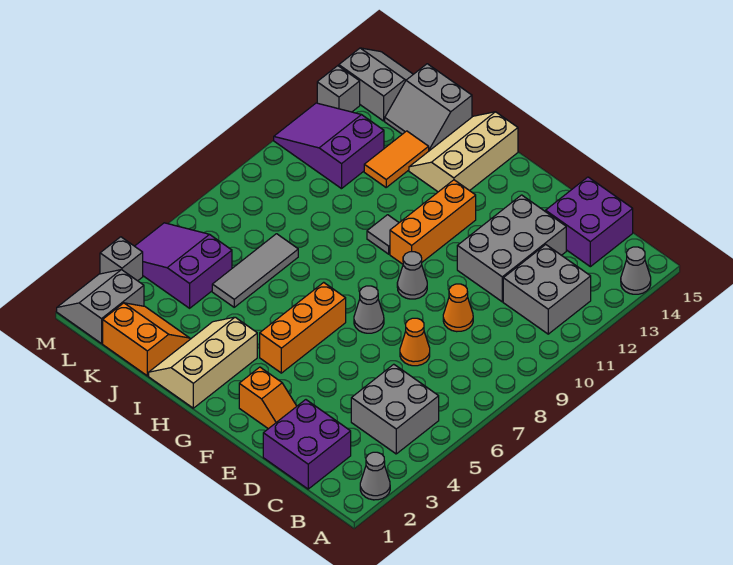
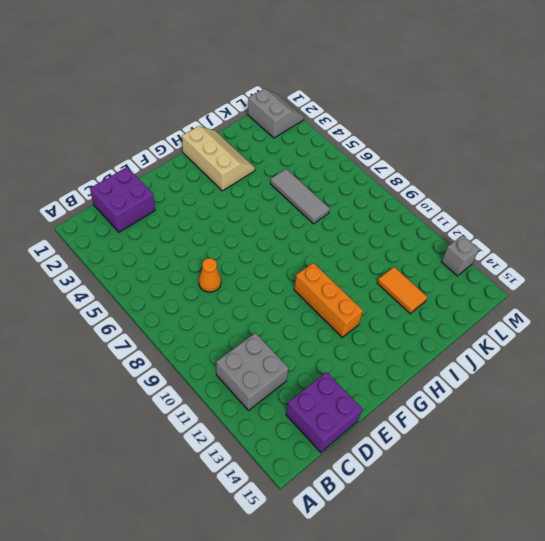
none -> grey 1x1 cone [360,452,390,500]
none -> grey 1x1 cone [621,247,651,294]
none -> grey 2x2 brick [351,364,439,454]

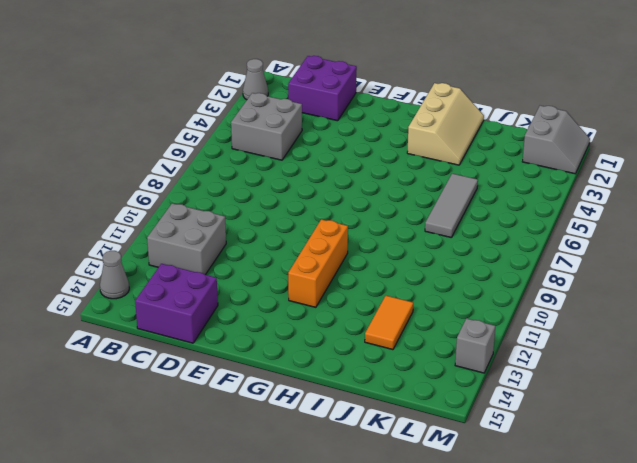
none -> orange 1x1 cone [400,318,430,366]
none -> orange 1x1 cone [443,284,473,332]
none -> grey 2x3 brick [457,195,566,302]

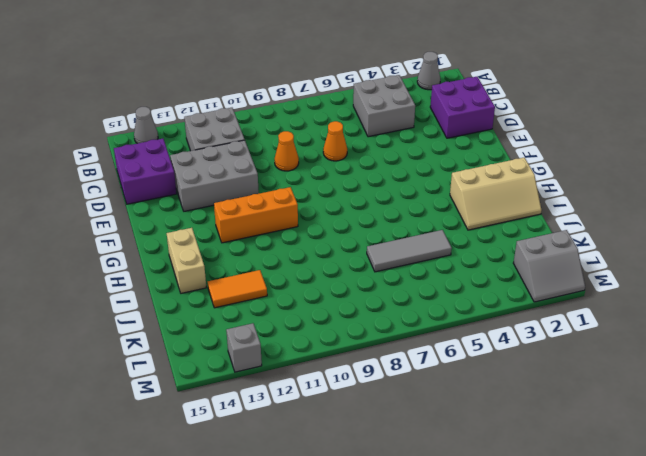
tan 1x2 brick [167,228,206,293] -> tan 2x3 slope [409,112,518,192]
none -> orange 1x2 slope [239,367,297,429]
none -> grey 1x1 cone [354,286,384,333]
none -> grey 1x1 cone [397,252,427,299]

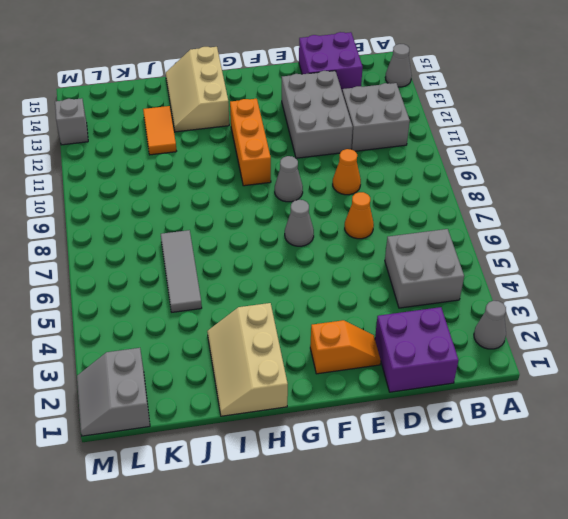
none -> orange 1x3 brick [260,282,346,373]
none -> grey 1x1 tile [367,215,399,254]
none -> orange 2x2 slope [103,303,190,376]

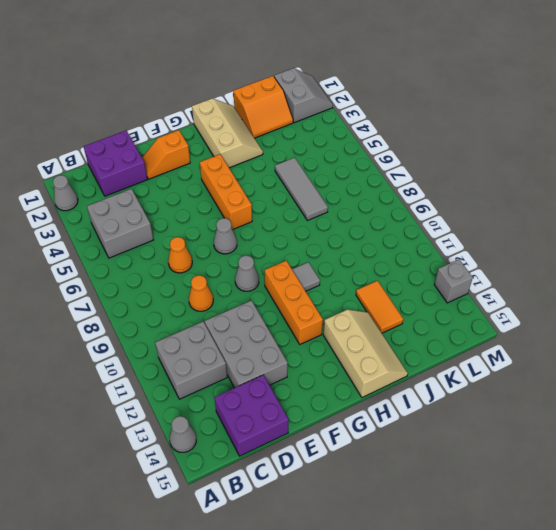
none -> grey 2x2 slope [385,64,472,151]
none -> purple 2x3 slope [135,223,232,308]
none -> purple 2x3 slope [274,103,384,189]

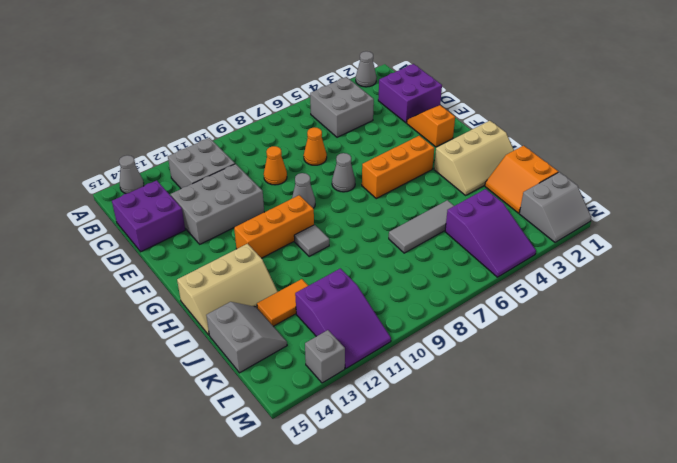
none -> grey 2x2 slope [339,48,413,121]
none -> grey 1x1 brick [100,237,143,281]

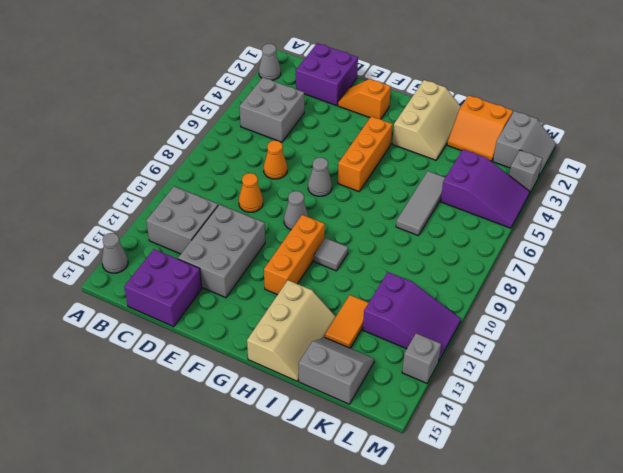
none -> grey 2x2 slope [339,48,413,121]

